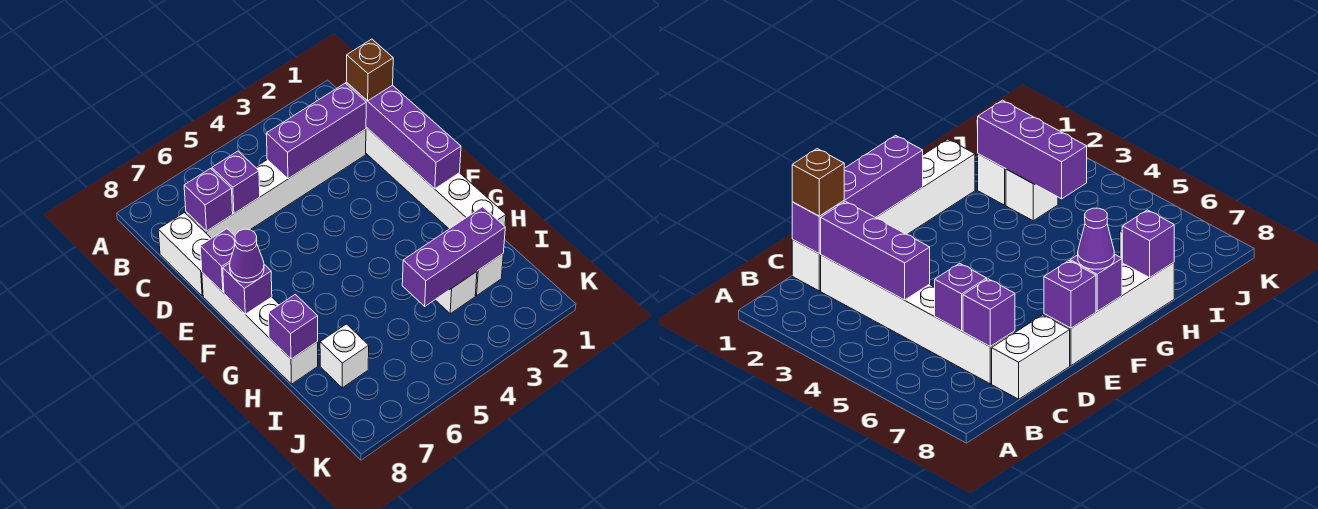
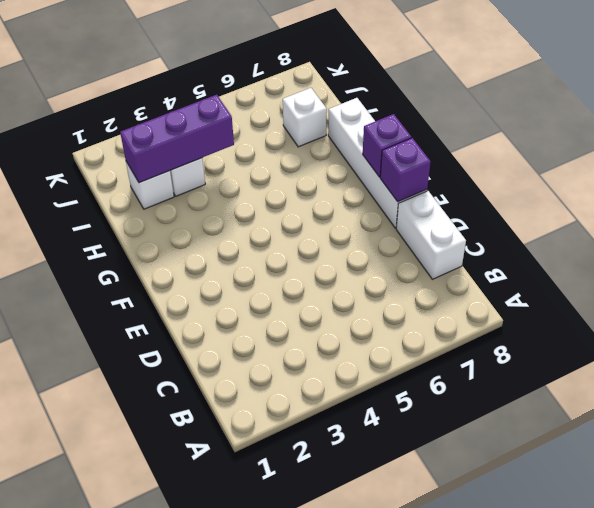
none -> white 1x6 brick [366,127,506,229]
none -> white 1x6 brick [186,129,366,238]
none -> purple 1x4 brick [346,83,461,189]

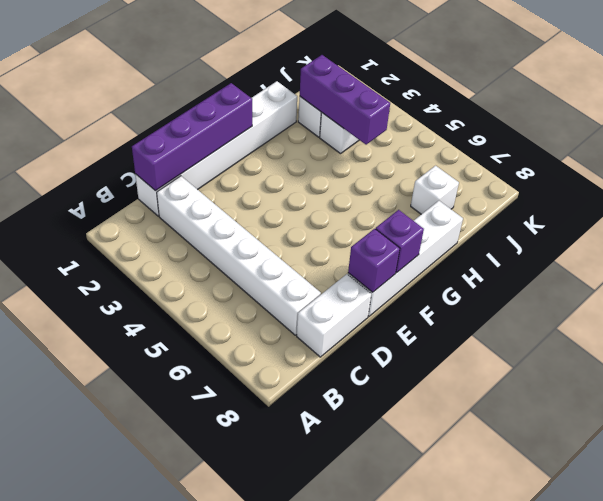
none -> purple 1x3 brick [266,83,366,179]
none -> purple 1x1 brick [212,151,260,213]
none -> purple 1x1 brick [184,169,233,231]

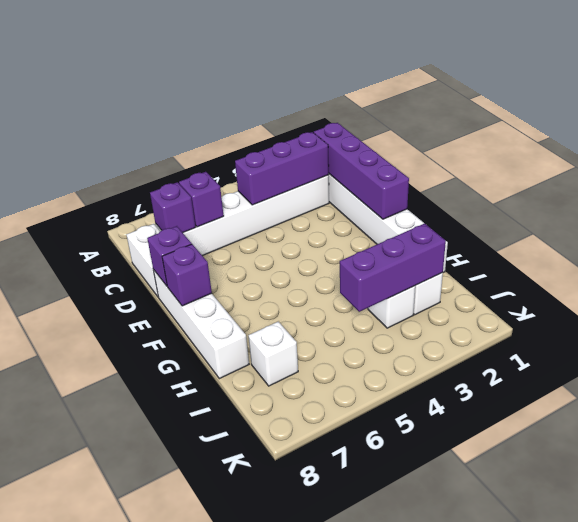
none -> purple 1x1 brick [268,294,318,359]
none -> brown 1x1 brick [346,39,393,101]
none -> purple 1x1 cone [230,229,264,283]

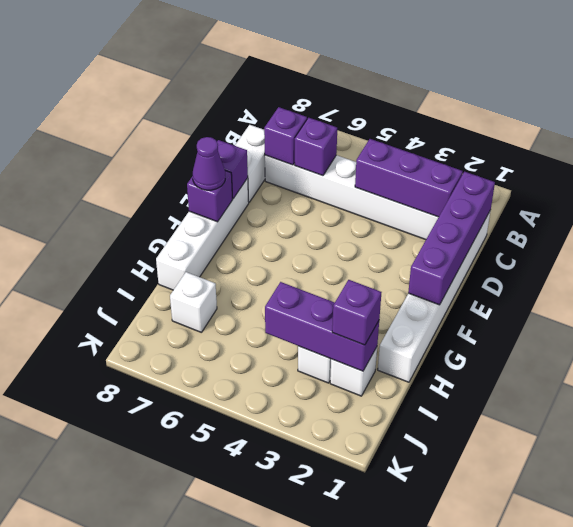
purple 1x1 brick [332,280,381,345] -> purple 1x1 brick moved to [268,294,318,359]
none -> brown 1x1 brick [346,39,393,101]

